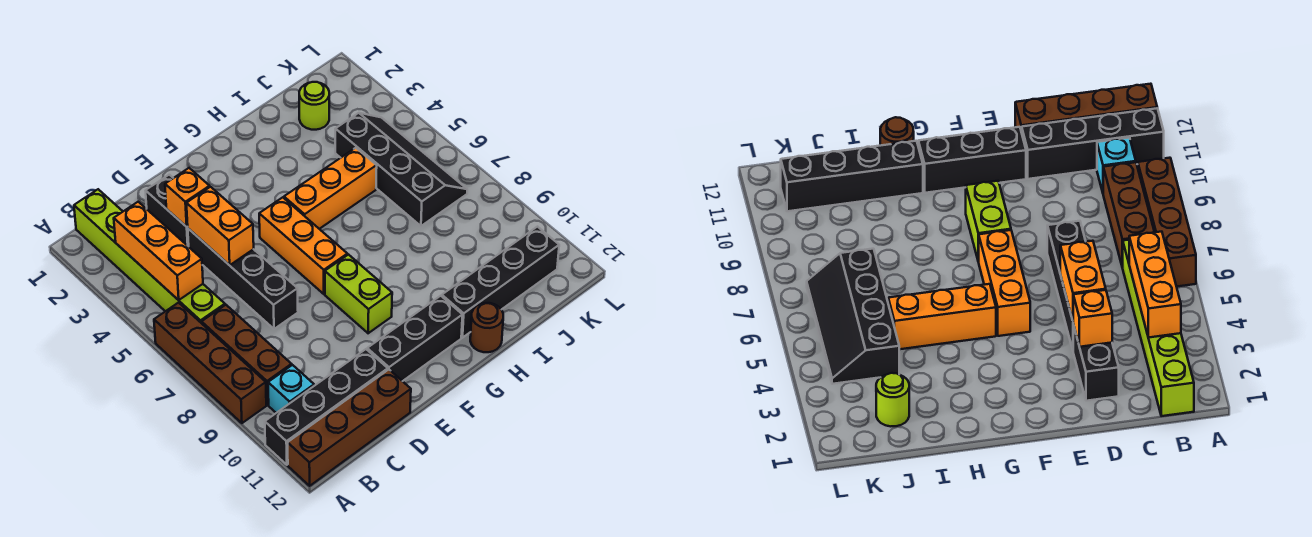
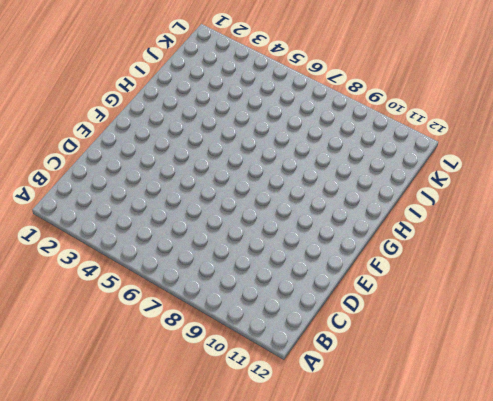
none -> brown 1x4 brick [154,303,266,423]
none -> black 1x4 brick [265,349,388,465]
none -> brown 1x4 brick [288,370,411,486]

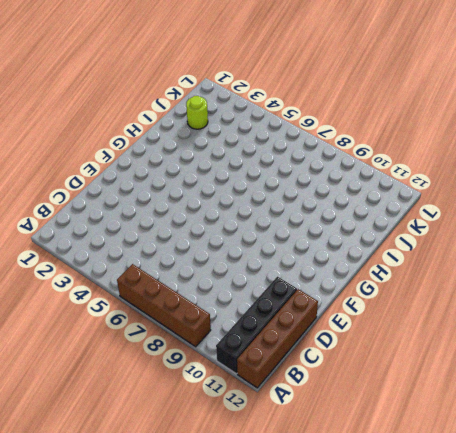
none -> lime 1x6 brick [74,189,225,323]
none -> brown 1x3 brick [202,305,292,405]
none -> cyan 1x1 brick [268,365,314,413]

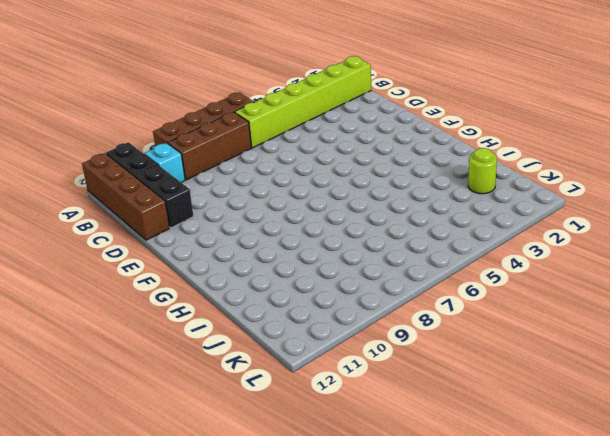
none -> black 1x2 brick [146,175,189,247]
none -> black 1x4 brick [188,229,298,329]
none -> black 1x3 brick [367,296,463,381]

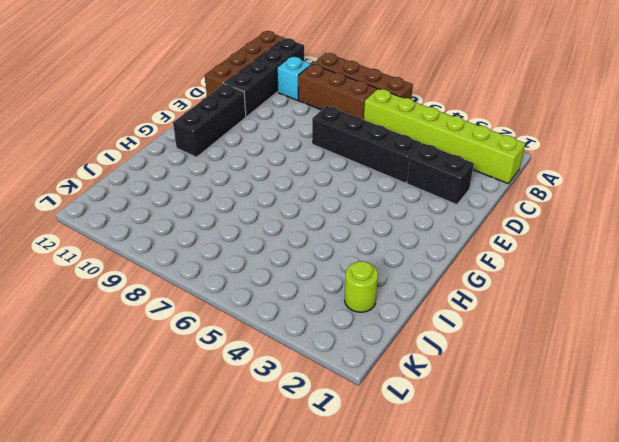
none -> orange 1x3 brick [259,197,347,294]
none -> lime 1x2 brick [325,255,392,333]
none -> orange 1x3 brick [284,148,377,229]

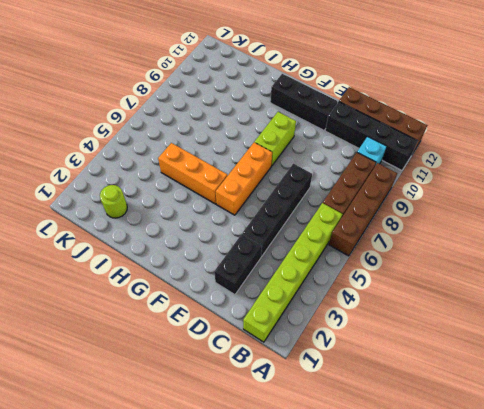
none -> black 1x4 brick [442,227,559,338]
none -> brown 1x1 round brick [470,303,503,352]
none -> black 2x4 slope [335,113,467,226]

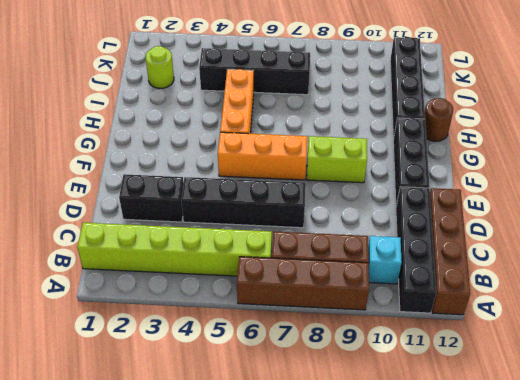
none -> orange 1x3 brick [114,202,203,300]
none -> orange 1x1 brick [165,168,210,227]
none -> orange 1x2 brick [186,187,254,265]

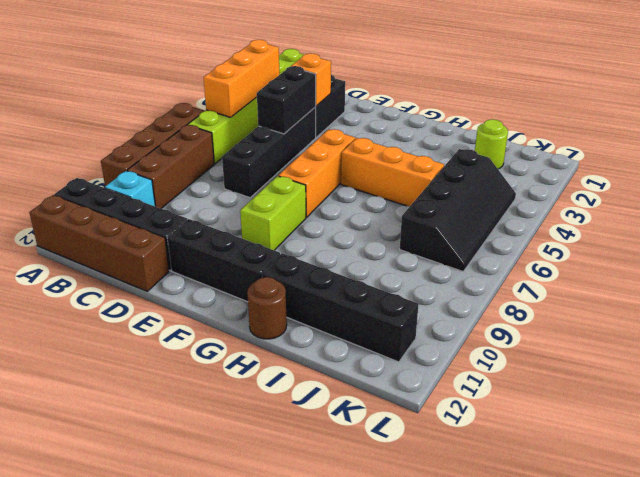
black 1x2 brick [257,66,316,134] -> orange 1x2 brick [186,187,254,265]

